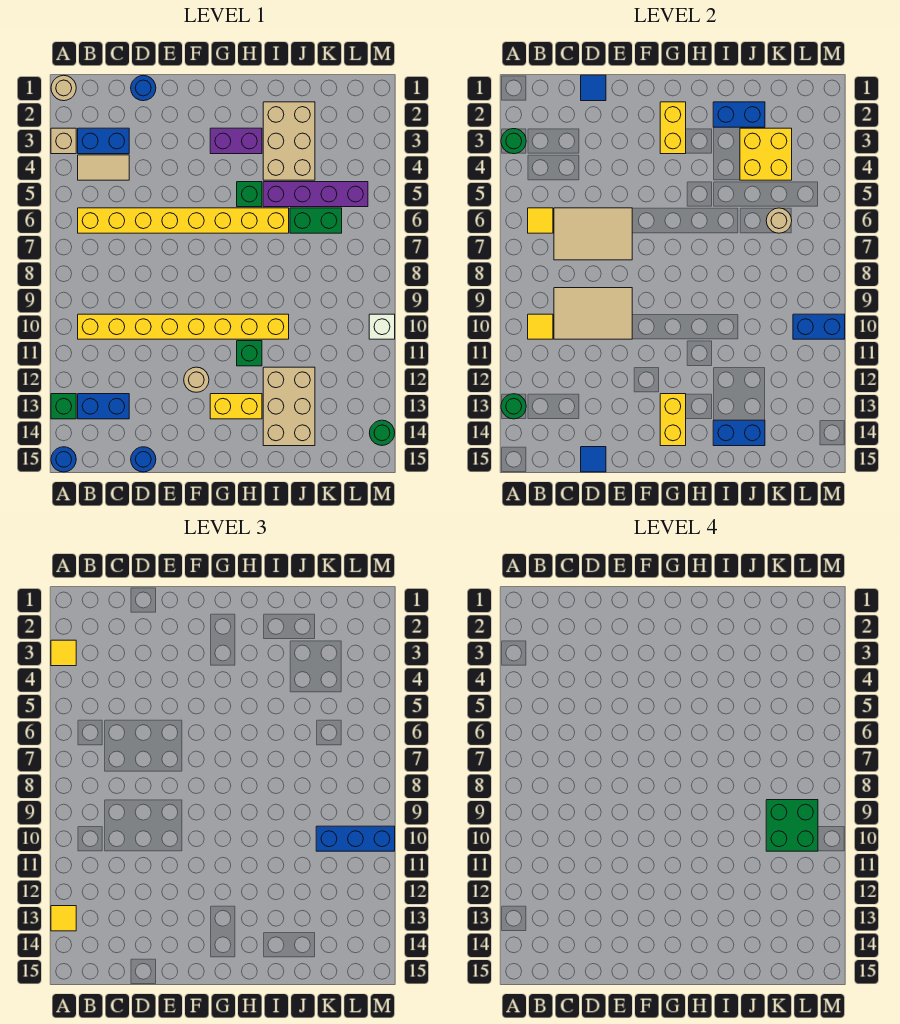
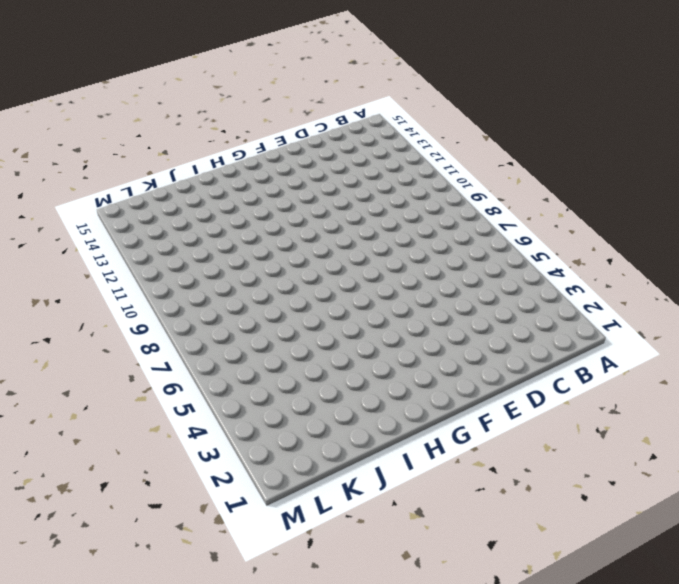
none -> tan 1x1 round brick [51,75,76,101]
none -> tan 1x1 brick [51,128,76,154]
none -> green 1x1 brick [51,394,76,419]
none -> blue 1x1 round brick [51,447,76,472]

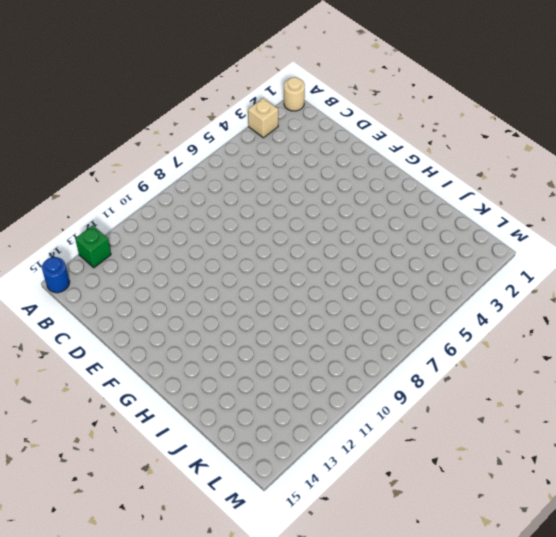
none -> blue 1x2 brick [78,128,129,154]
none -> tan 1x2 tile [78,155,129,180]
none -> yellow 1x8 brick [78,208,289,233]
none -> yellow 1x8 brick [78,314,289,339]

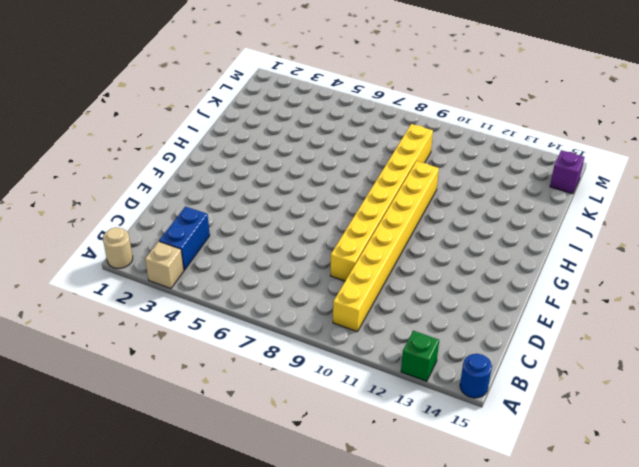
yellow 1x8 brick [330,124,433,281] -> yellow 1x8 brick moved to [78,208,289,233]
purple 1x1 brick [550,150,584,194] -> none
none -> tan 1x2 tile [78,155,129,180]
none -> blue 1x2 brick [78,394,129,419]
none -> blue 1x1 round brick [131,75,156,101]
none -> blue 1x1 round brick [131,447,156,472]

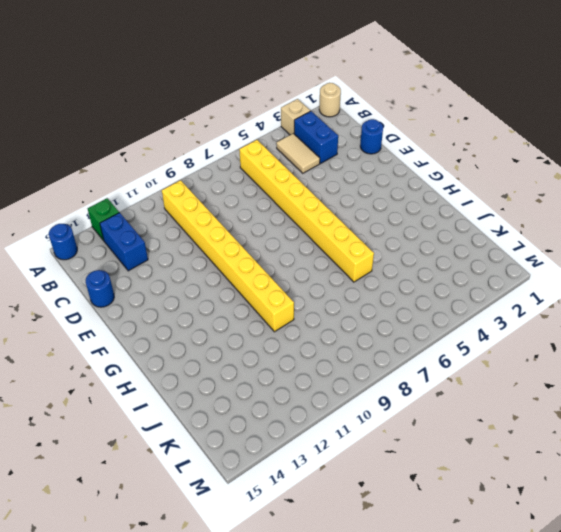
none -> tan 1x1 round brick [184,367,209,392]
none -> purple 1x2 brick [210,128,262,154]
none -> yellow 1x2 brick [210,394,262,419]
none -> green 1x1 brick [237,182,262,207]

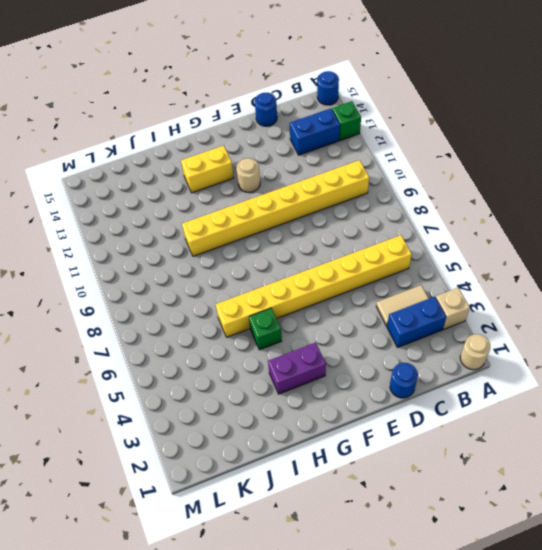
none -> green 1x1 brick [237,341,262,366]
none -> tan 2x3 brick [263,102,315,180]
none -> purple 1x4 brick [263,182,368,207]
none -> tan 2x3 brick [263,367,315,446]

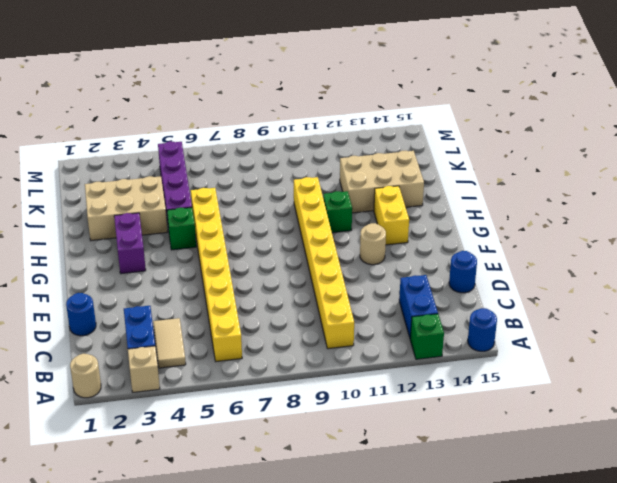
none -> green 1x2 brick [290,208,342,233]
none -> white 1x1 brick [369,314,395,339]
none -> green 1x1 round brick [370,420,395,445]
none -> green 1x1 round brick [501,129,526,154]

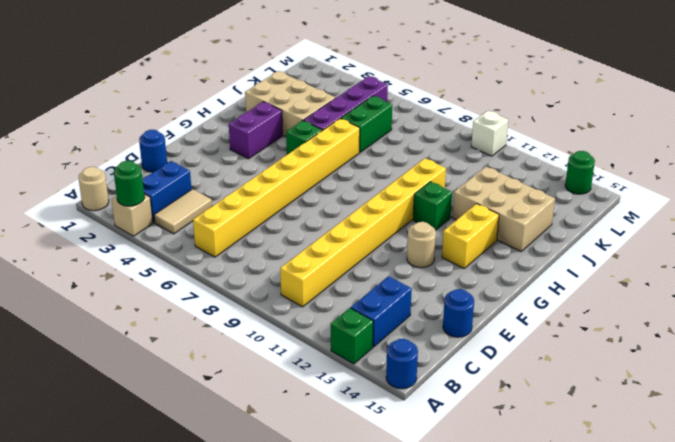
none -> green 1x1 round brick [501,394,526,419]
none -> yellow 1x1 tile [528,208,553,233]
none -> yellow 1x1 tile [528,314,553,339]
none -> tan 2x3 tile [554,208,632,260]

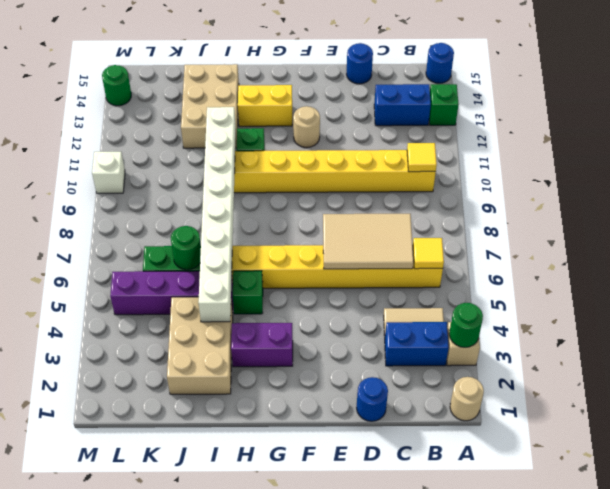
white 1x8 brick [198,107,236,322] -> none
green 1x1 round brick [171,226,201,270] -> green 1x1 round brick moved to [501,394,526,419]
none -> tan 2x3 tile [554,288,632,339]
none -> blue 1x1 tile [581,75,606,101]
none -> blue 1x1 tile [581,447,606,472]
none -> yellow 1x2 brick [660,102,686,154]

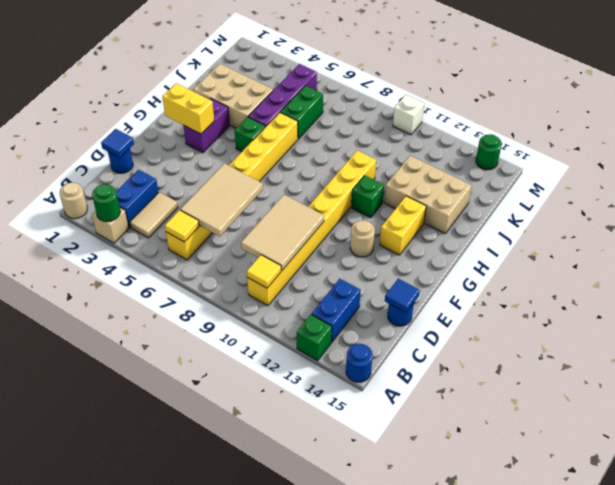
none -> green 1x1 round brick [501,394,526,419]
none -> yellow 1x2 brick [660,394,686,446]
none -> blue 1x2 brick [713,102,765,127]
none -> blue 1x2 brick [713,420,765,446]

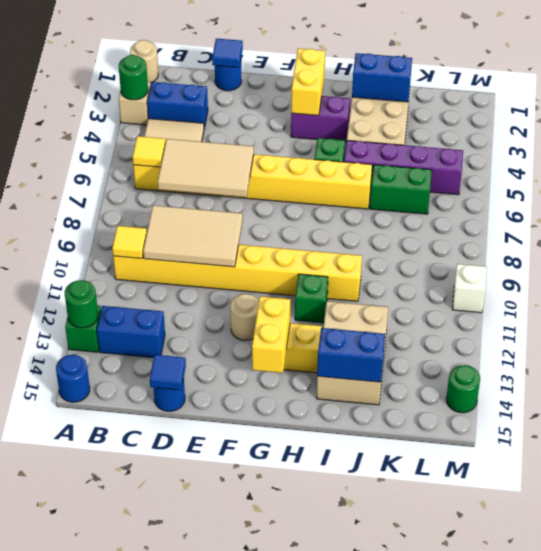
none -> yellow 2x2 brick [740,128,792,180]
none -> tan 1x1 round brick [766,208,792,233]
none -> blue 1x2 brick [793,314,845,339]
none -> yellow 1x1 tile [51,640,76,666]

